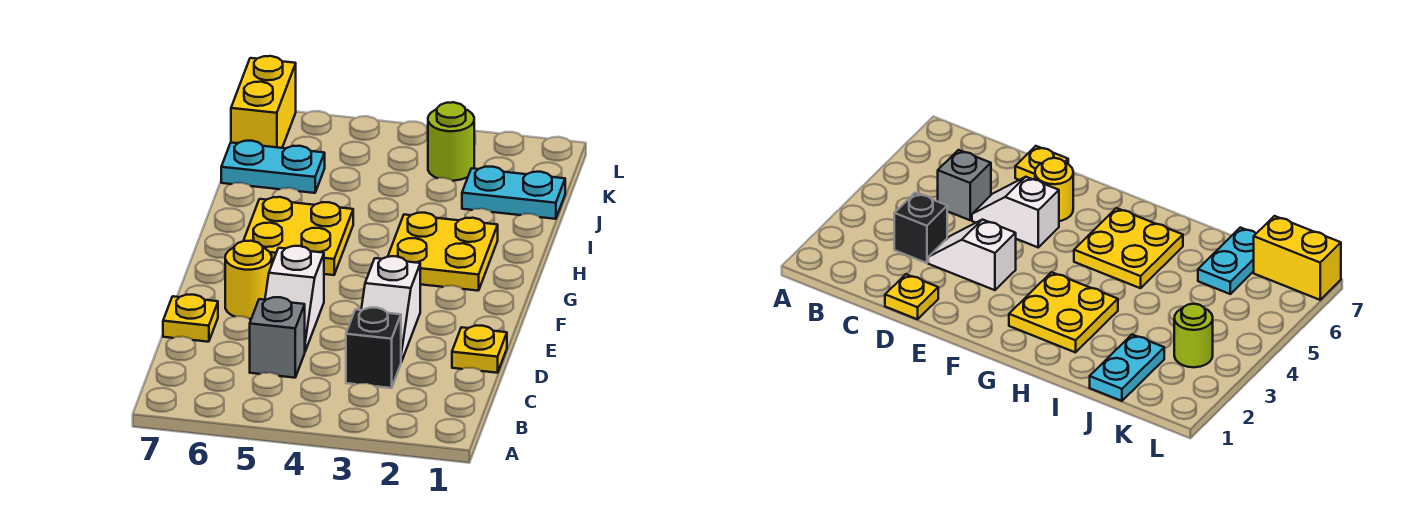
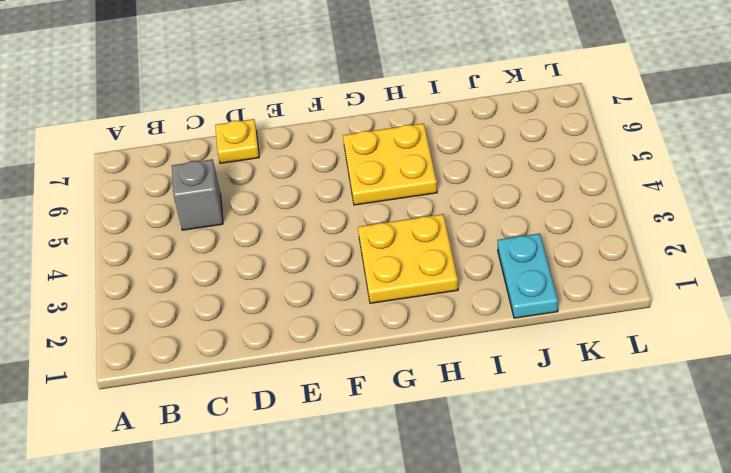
none -> black 1x1 brick [346,308,401,388]
none -> yellow 1x1 plate [452,326,507,373]
none -> white 1x2 slope [361,256,420,362]

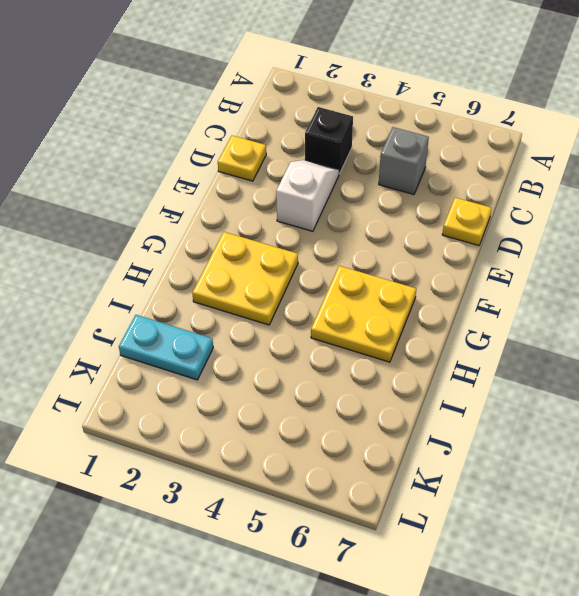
none -> white 1x2 slope [265,246,324,351]
none -> yellow 1x1 round brick [225,241,272,319]
none -> cyan 1x2 plate [221,141,325,193]

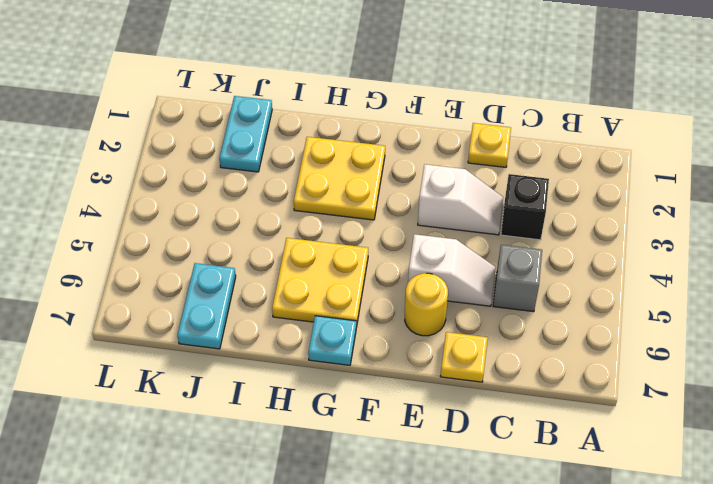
cyan 1x1 plate [308,316,356,365] -> none
none -> lime 1x1 round brick [428,102,474,181]
none -> yellow 1x2 brick [231,56,296,148]

